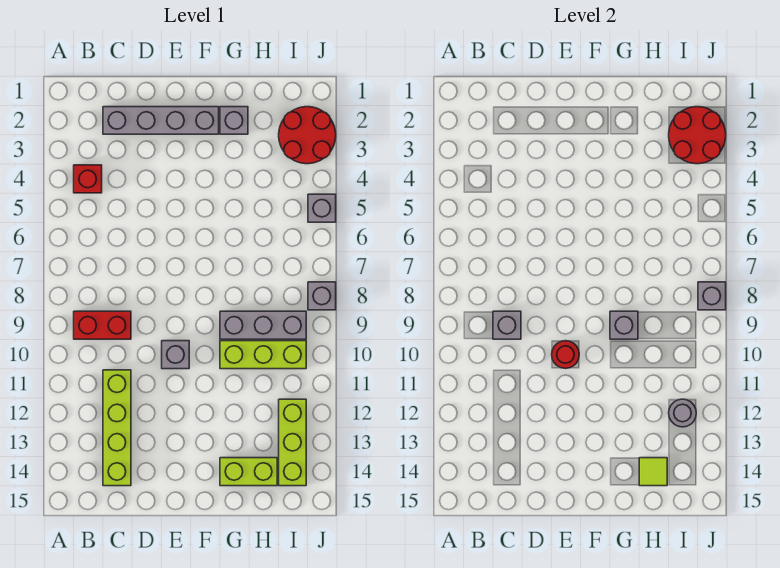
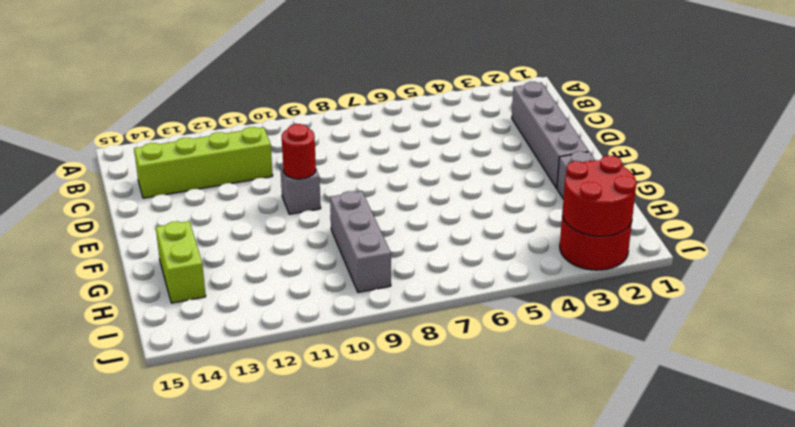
none -> red 1x1 brick [74,165,102,193]
none -> red 1x2 brick [74,311,131,339]
none -> lime 1x3 brick [220,341,306,369]

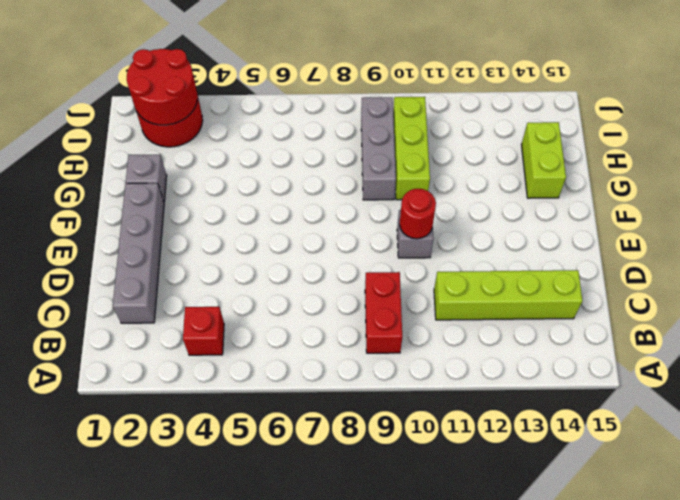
none -> lime 1x3 brick [279,399,306,486]
none -> grey 1x1 brick [308,194,336,222]
none -> grey 1x1 brick [308,282,336,310]

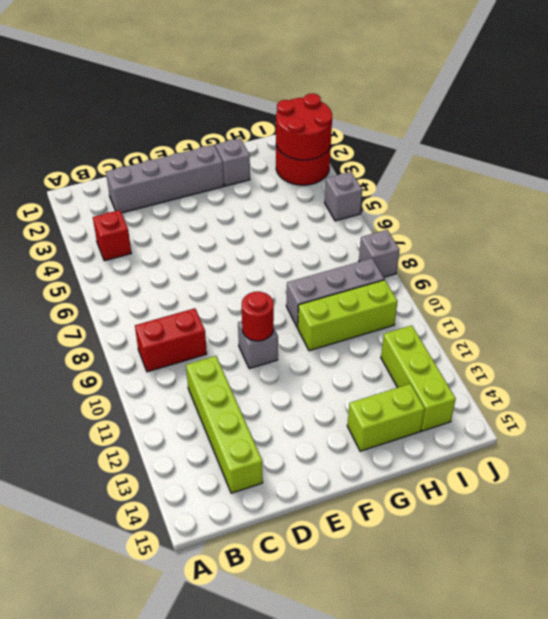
none -> grey 1x1 brick [493,311,521,339]
none -> grey 1x1 brick [610,311,638,339]
none -> lime 1x1 tile [639,458,667,486]

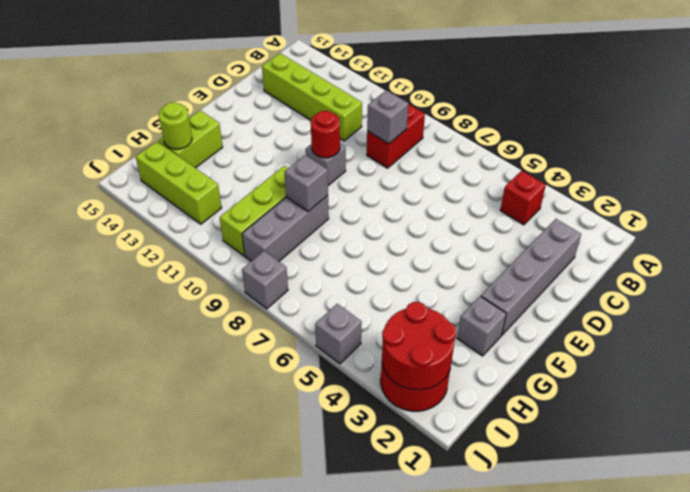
lime 1x1 round brick [159,103,192,149] -> lime 1x1 tile [639,458,667,486]
none -> grey 1x1 round brick [669,399,696,427]
none -> grey 1x1 brick [698,282,726,310]

